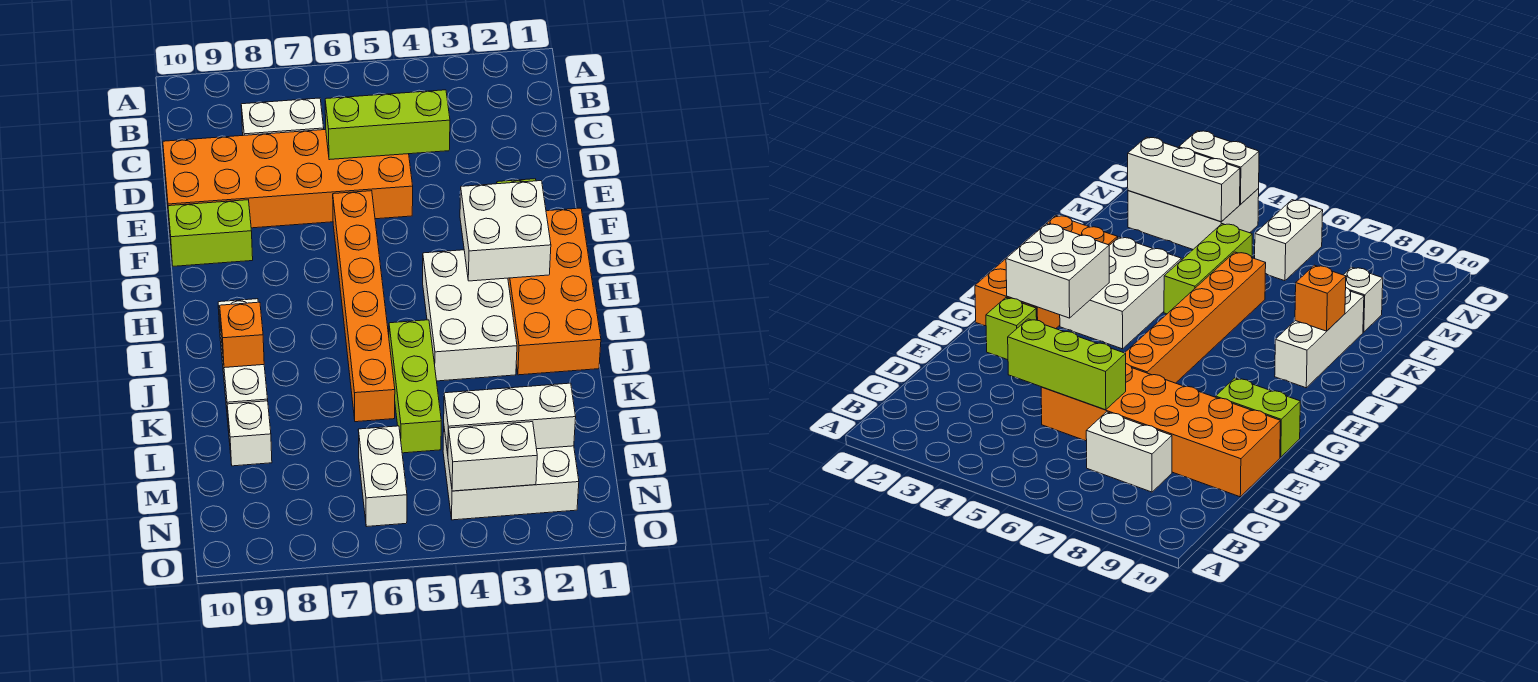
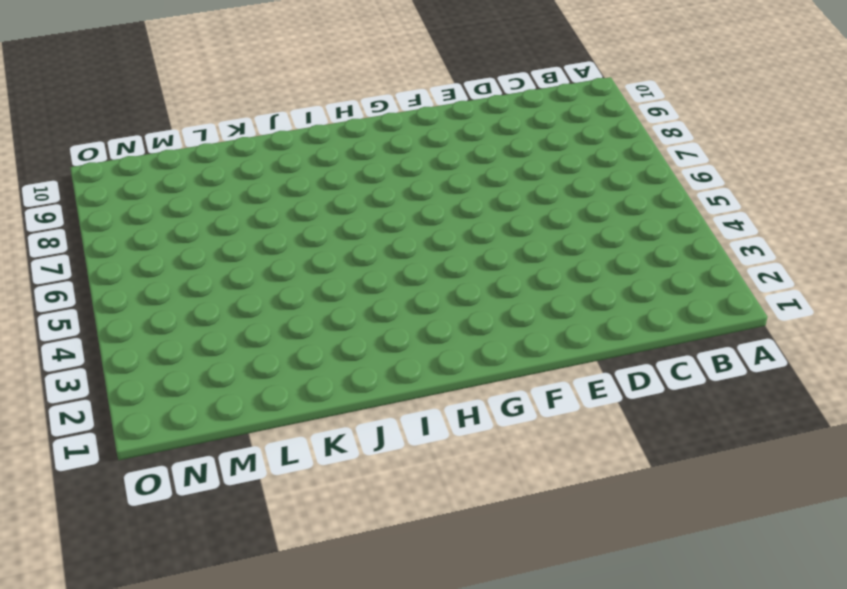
none -> white 1x2 brick [241,98,324,135]
none -> orange 2x6 brick [163,130,413,229]
none -> lime 1x1 brick [986,298,1037,360]

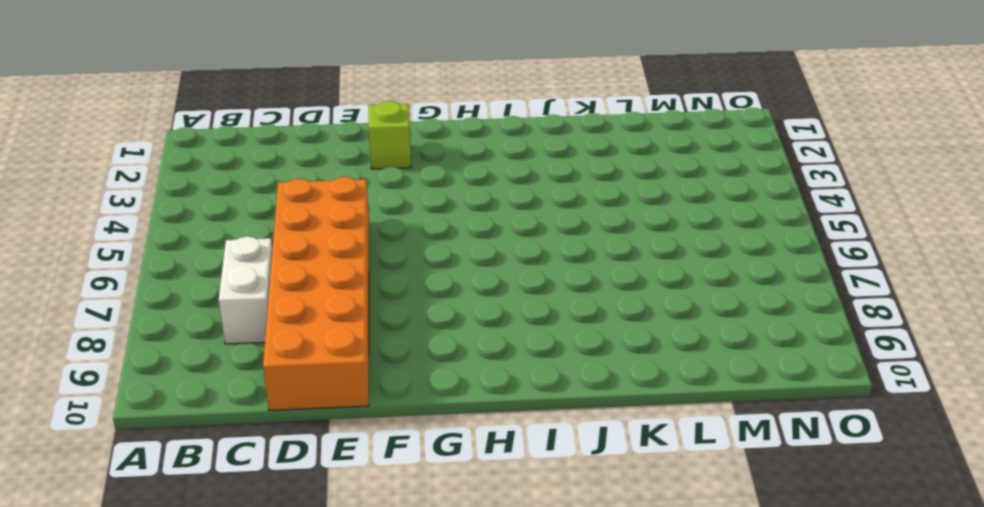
none -> orange 1x6 brick [333,191,395,422]
none -> lime 1x2 brick [168,200,253,266]
none -> orange 2x4 brick [508,208,601,375]

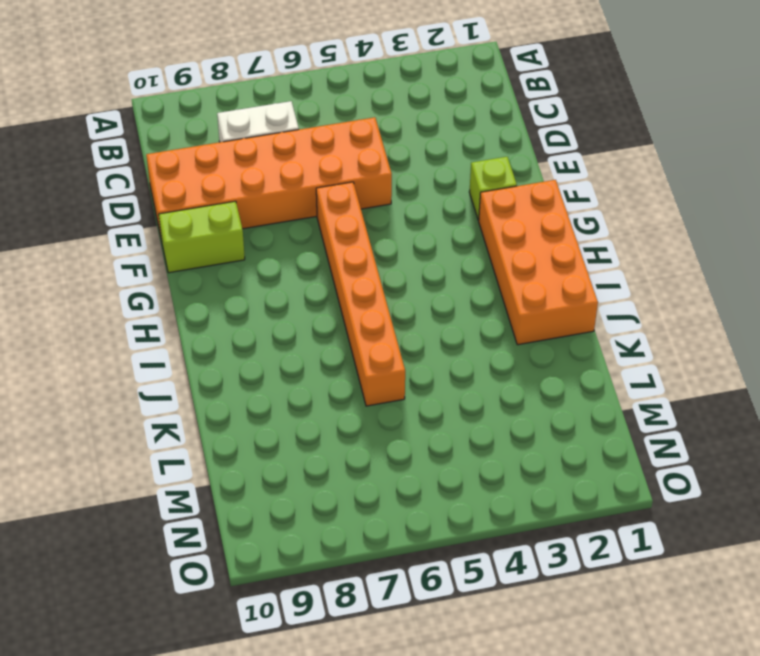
none -> white 2x3 brick [423,250,517,381]
none -> white 1x3 brick [218,299,268,431]
none -> lime 1x3 brick [389,320,441,453]

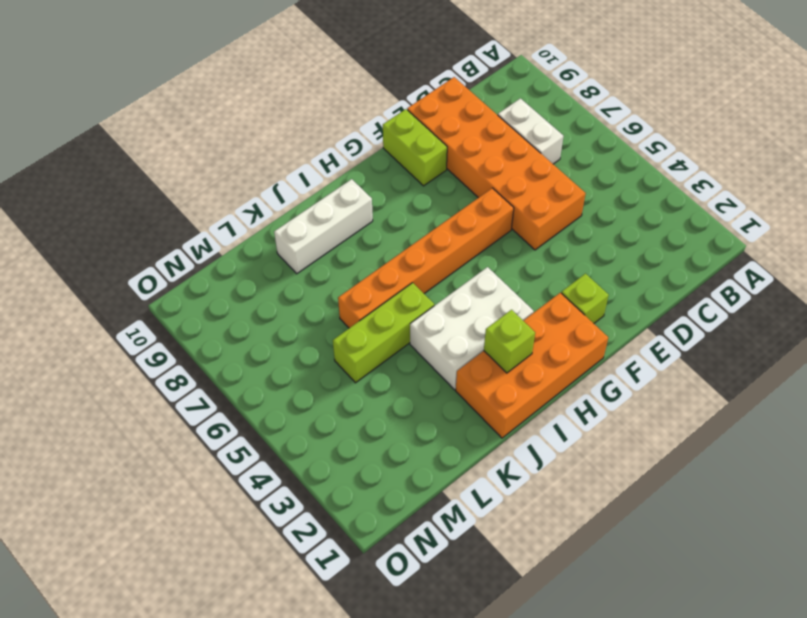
lime 1x1 brick [484,310,535,373] -> none
none -> white 1x1 brick [227,401,272,466]
none -> white 2x3 brick [443,429,579,520]
none -> white 1x2 brick [358,426,407,527]

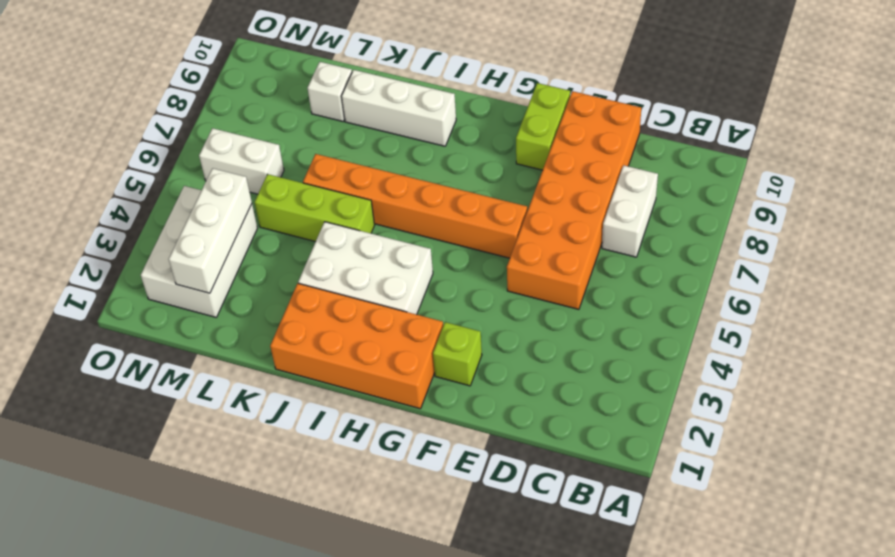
none -> lime 1x3 brick [325,90,450,160]
none -> white 2x2 brick [460,181,551,281]
none -> orange 1x1 brick [220,302,264,368]

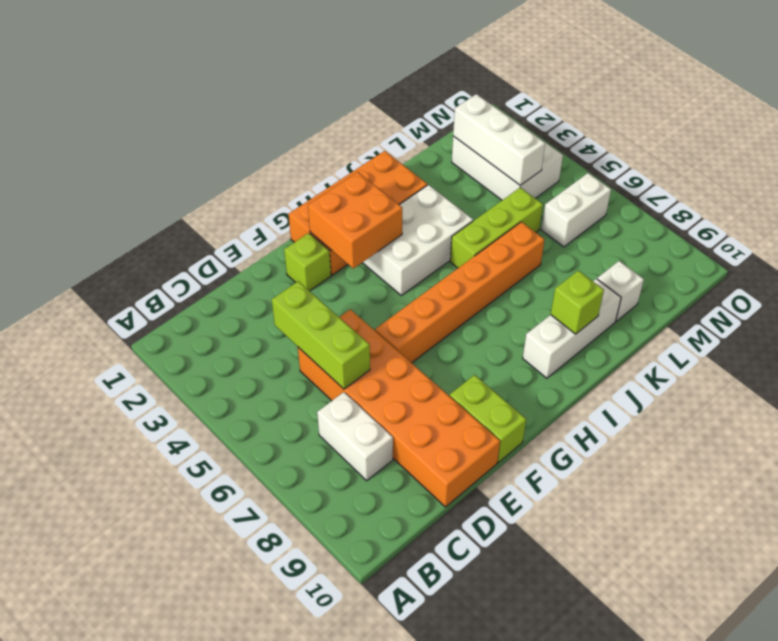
orange 2x2 brick [308,172,402,268] -> white 2x2 brick [460,181,551,281]
lime 1x1 brick [551,270,604,334] -> orange 1x1 brick [220,302,264,368]
none -> white 1x2 brick [448,422,537,491]

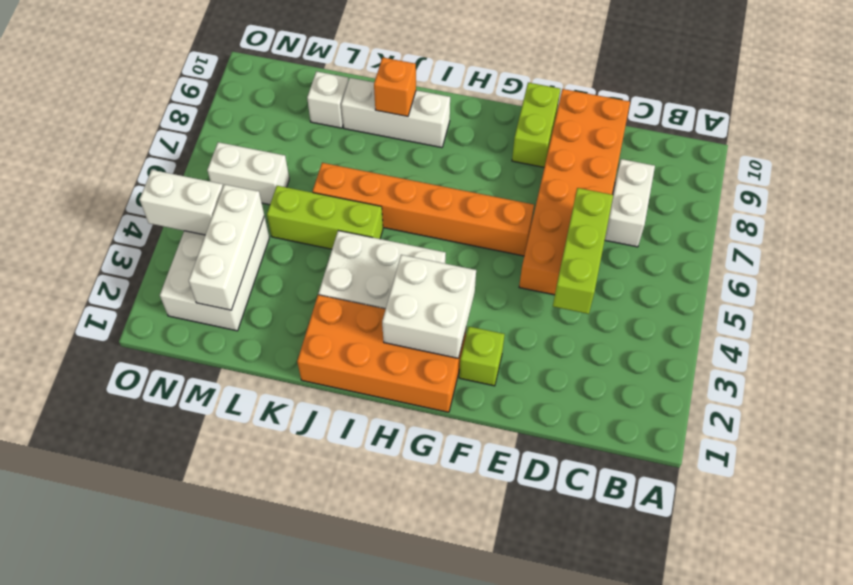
white 1x2 brick [140,170,223,235] -> white 1x2 brick turned to [448,422,537,491]

